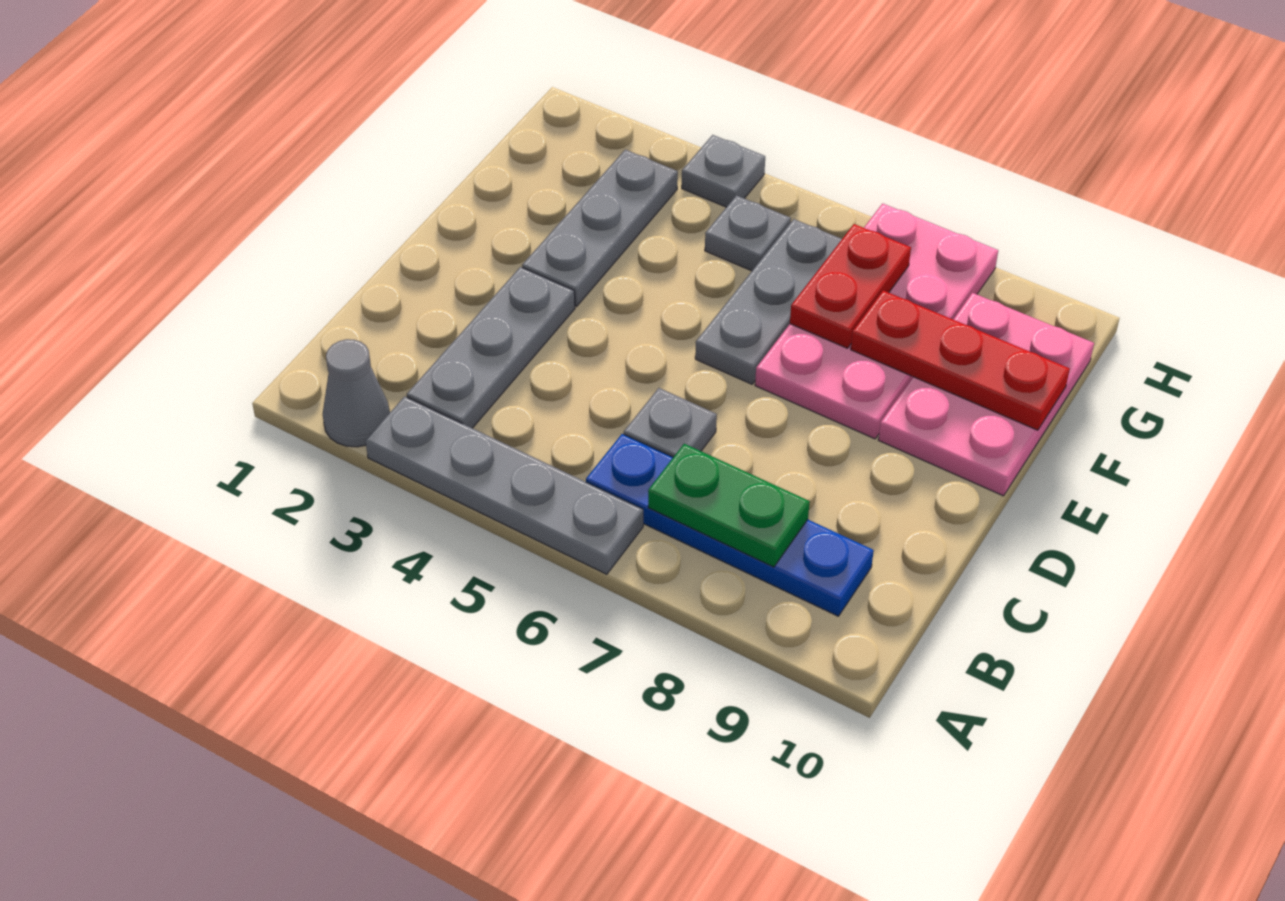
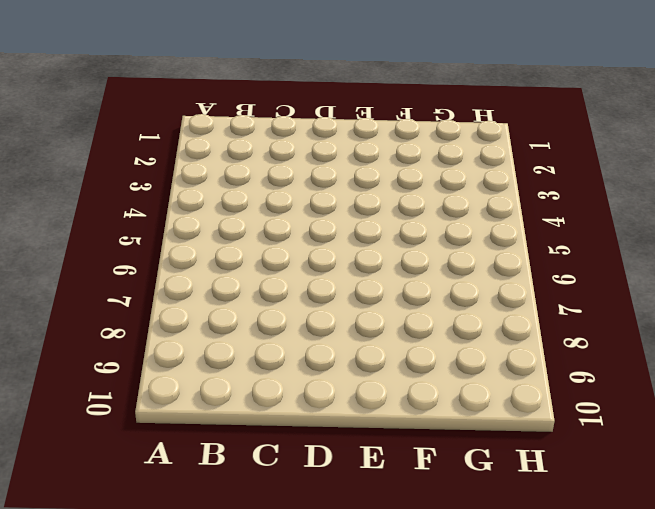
none -> grey 1x1 cone [322,339,390,447]
none -> grey 1x4 plate [365,396,643,574]
none -> grey 1x3 plate [407,267,575,428]

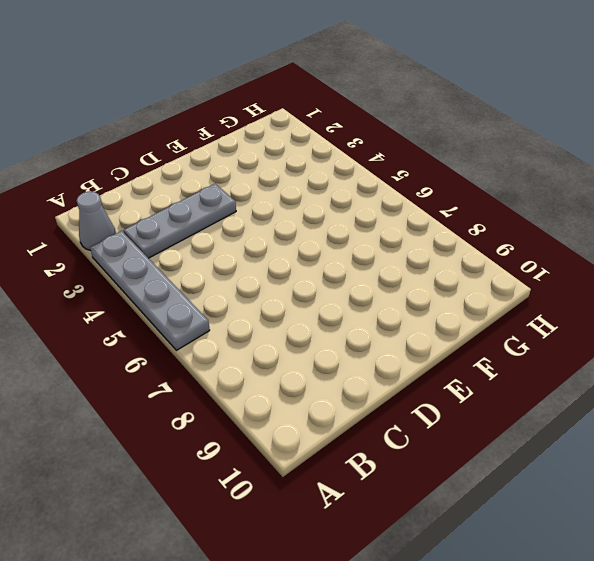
none -> blue 1x4 plate [586,434,874,616]
none -> grey 1x1 plate [624,388,717,457]
none -> grey 1x3 plate [522,150,678,306]

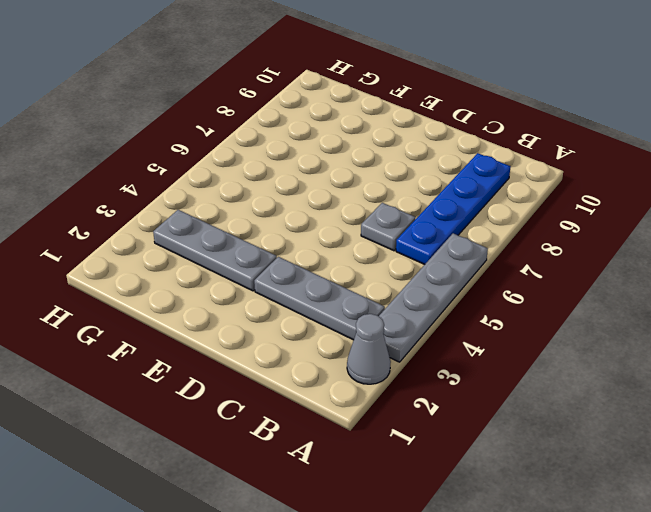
none -> grey 1x3 plate [695,219,842,384]
none -> pink 2x4 plate [755,203,998,439]
none -> pink 2x3 plate [878,293,1094,496]

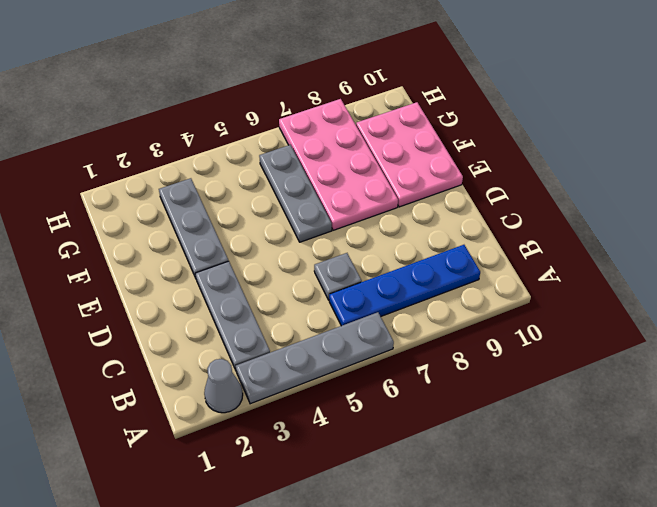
none -> grey 1x1 plate [705,195,791,271]
none -> grey 1x1 plate [682,135,765,207]
none -> green 1x2 plate [648,444,810,567]

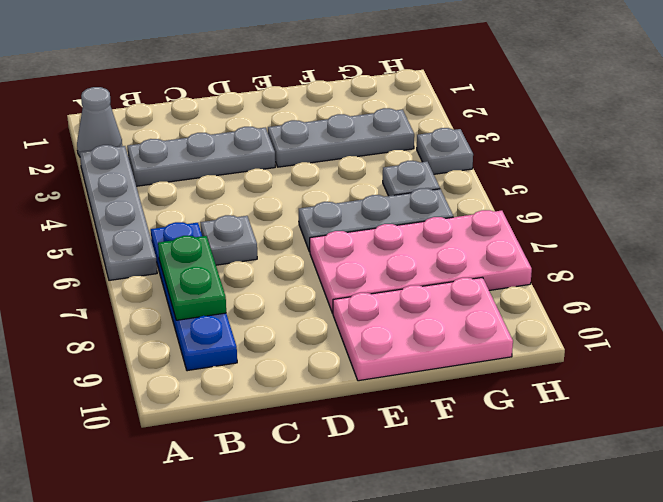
none -> red 1x2 plate [790,224,911,348]
none -> red 1x3 plate [851,290,1070,430]

